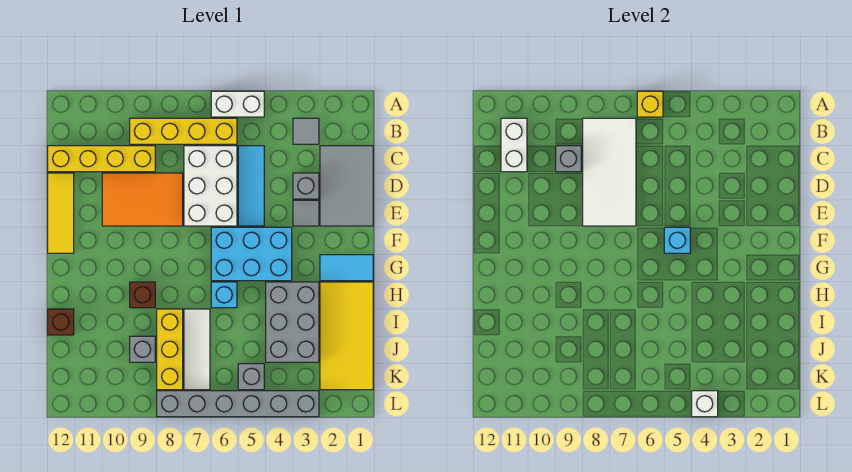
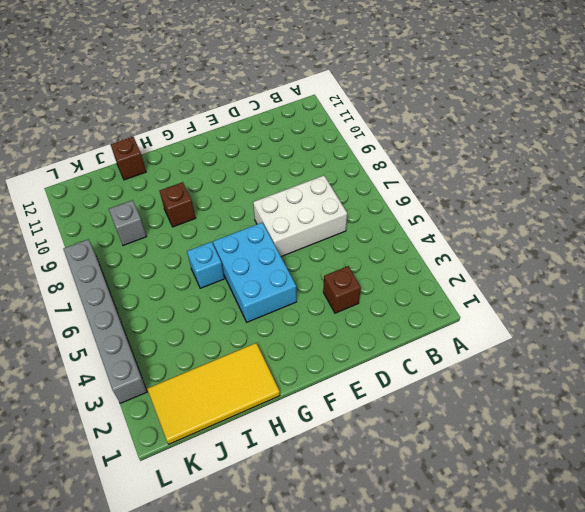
brown 1x1 brick [323,266,361,313] -> grey 1x1 brick [293,173,319,199]
none -> white 1x2 brick [211,91,264,117]
none -> grey 1x1 tile [293,118,319,144]
none -> yellow 1x4 brick [130,118,237,144]

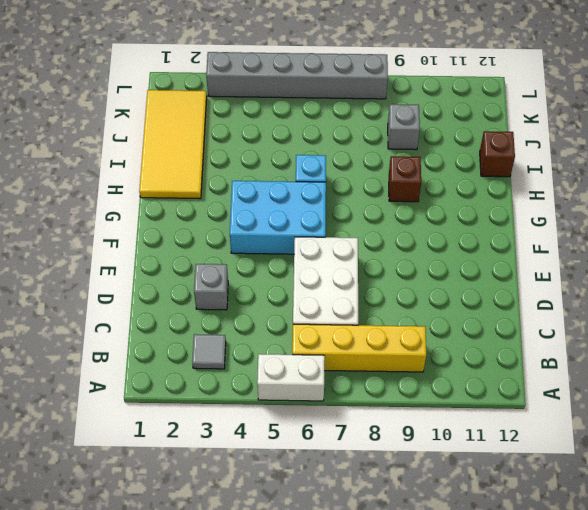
none -> grey 2x3 tile [320,146,373,226]
none -> cyan 1x3 tile [238,146,264,226]
none -> yellow 1x4 brick [48,146,155,172]

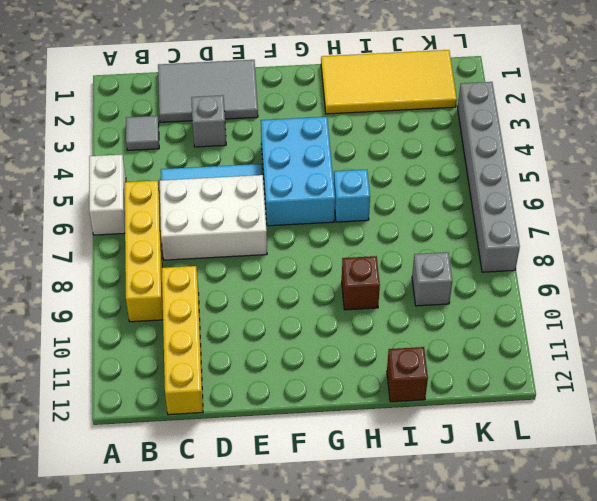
none -> orange 2x3 tile [102,173,183,226]
none -> yellow 1x3 tile [48,173,74,253]
none -> grey 1x1 tile [293,200,319,226]

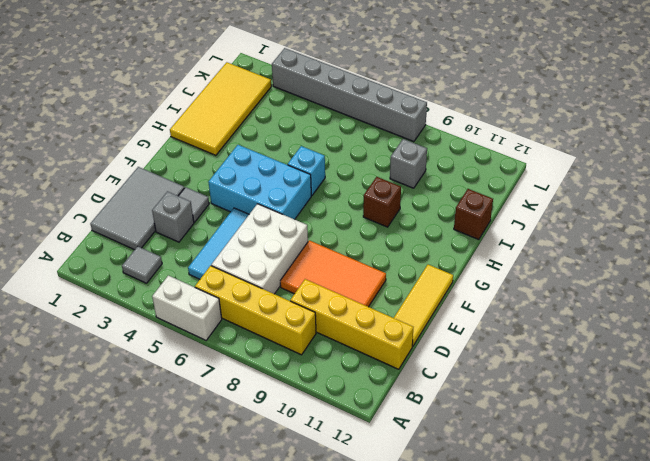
none -> cyan 1x2 tile [320,255,373,281]
none -> grey 2x3 brick [266,282,319,362]
none -> white 1x3 tile [184,309,210,390]

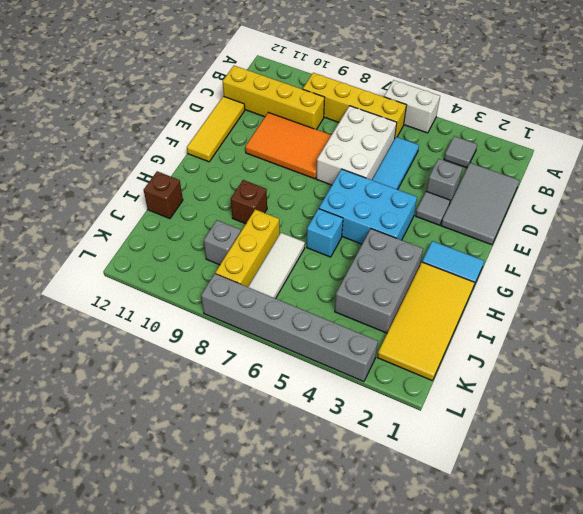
none -> grey 1x1 brick [238,364,264,390]
none -> yellow 1x1 brick [637,91,663,117]
none -> white 2x4 tile [583,118,636,226]

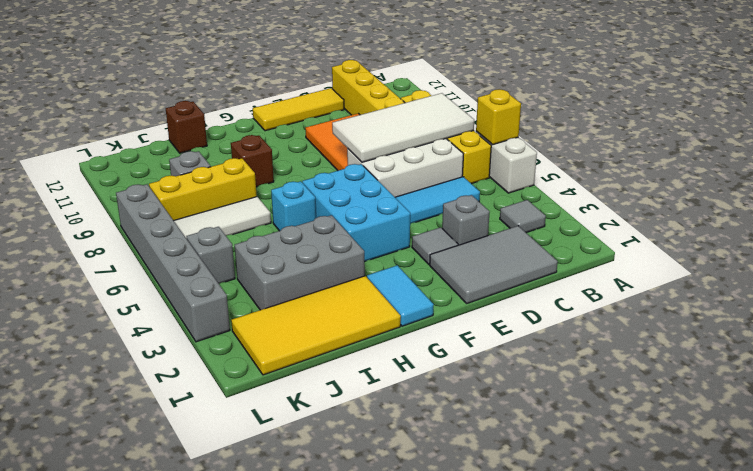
none -> white 1x2 brick [501,118,527,172]
none -> grey 1x1 brick [556,146,581,172]
none -> cyan 1x1 brick [664,227,690,253]

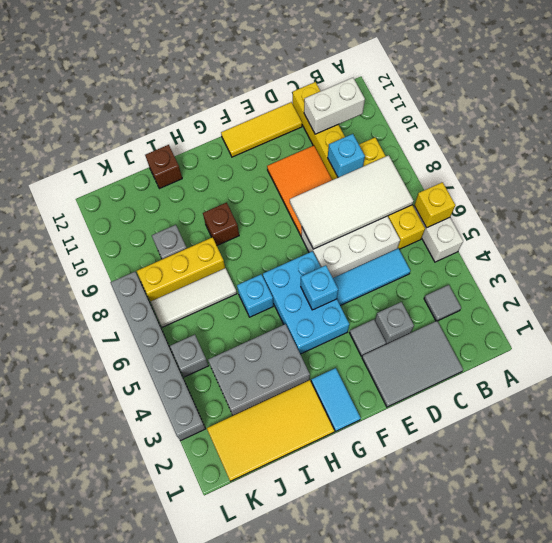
cyan 1x1 brick [328,134,365,177] -> grey 1x1 brick [556,146,581,172]
none -> white 1x1 brick [692,391,718,417]

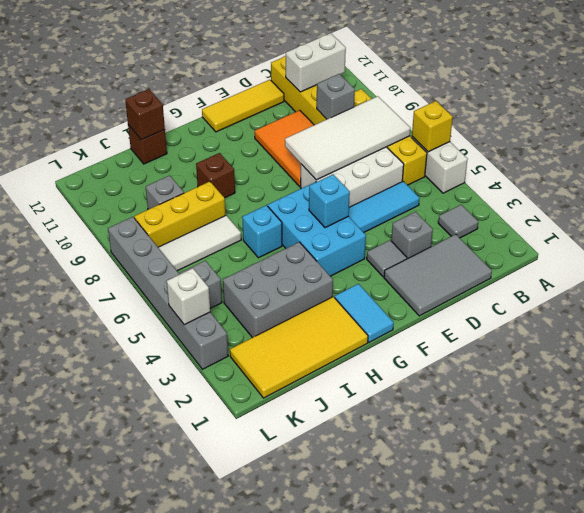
brown 1x1 brick [125,89,165,140] -> none

